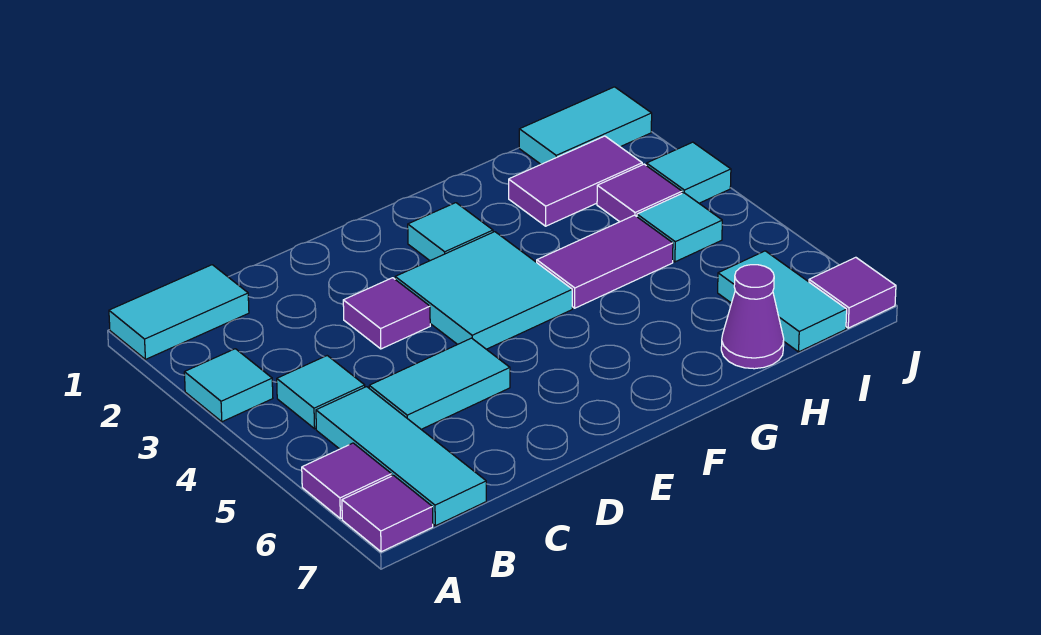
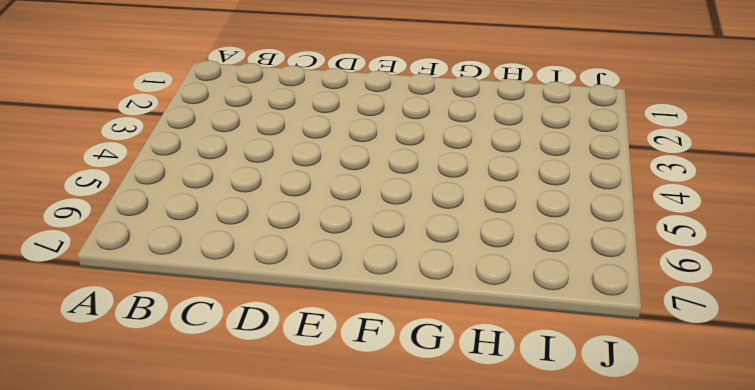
none -> cyan 1x2 tile [109,265,249,359]
none -> cyan 1x1 tile [184,349,273,422]
none -> purple 1x1 tile [302,443,392,519]

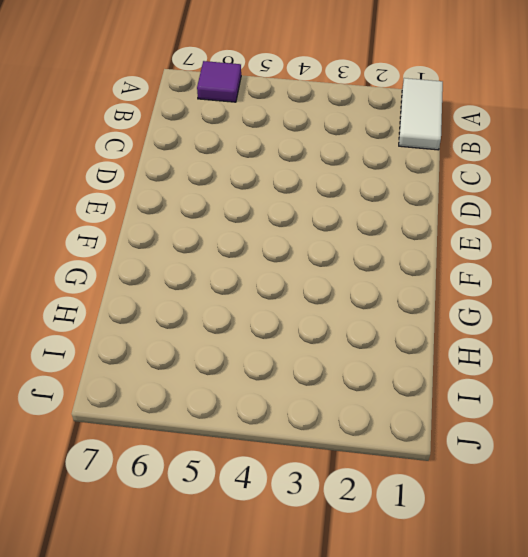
white 1x2 tile [399,78,443,150] -> cyan 1x2 tile [109,265,249,359]
none -> cyan 1x1 tile [184,349,273,422]
none -> purple 1x1 tile [342,475,433,552]
none -> cyan 1x1 tile [277,356,365,429]

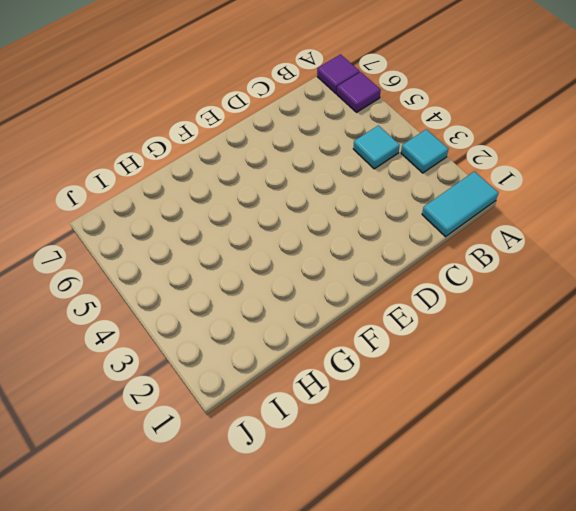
none -> cyan 1x3 tile [316,387,486,526]
none -> cyan 1x2 tile [369,338,510,429]
none -> purple 1x1 tile [343,278,430,349]

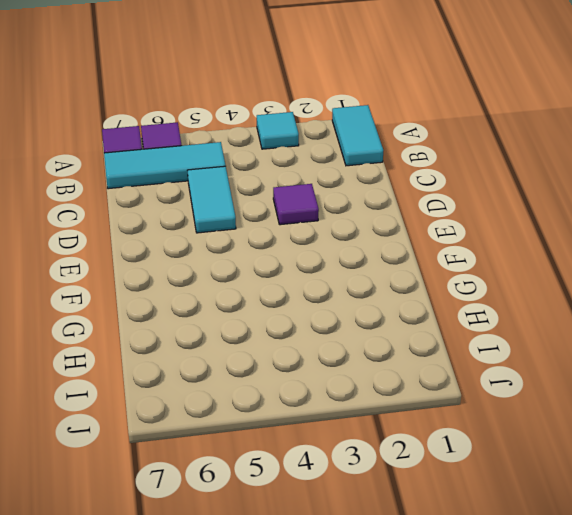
none -> cyan 1x1 tile [277,356,365,429]
none -> cyan 2x2 tile [395,232,572,349]
none -> cyan 1x1 tile [408,203,493,261]

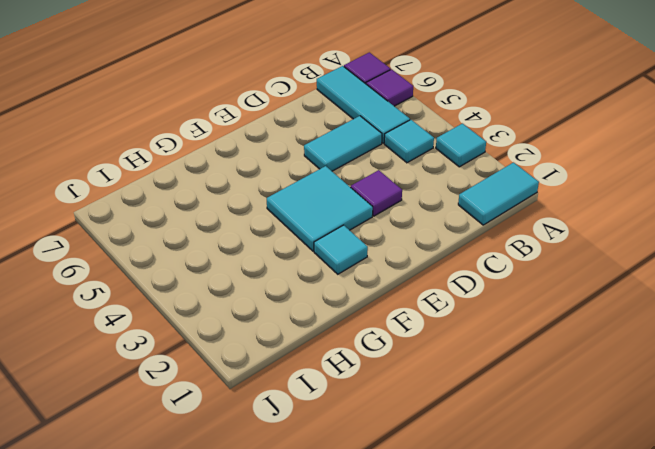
none -> purple 1x2 tile [537,215,673,308]
none -> purple 1x2 tile [509,136,642,226]
none -> purple 1x1 cone [721,265,784,369]

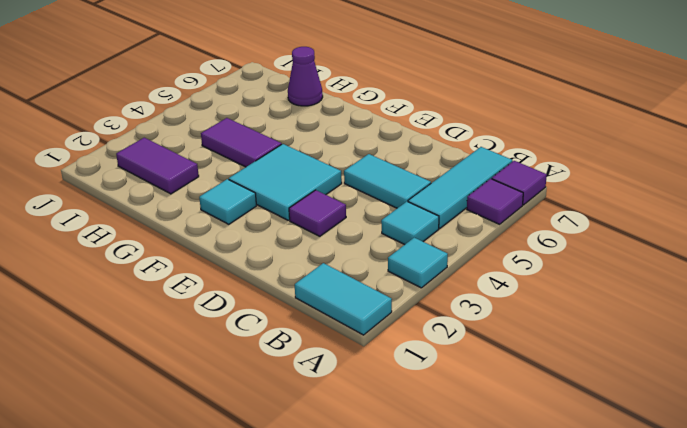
none -> cyan 1x2 tile [519,87,652,164]
none -> purple 1x1 tile [597,164,682,222]
none -> cyan 1x1 tile [637,193,722,262]

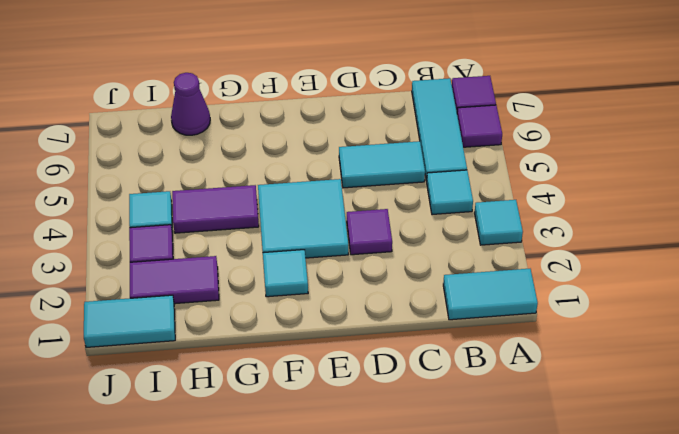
none -> cyan 1x2 tile [718,251,847,352]
none -> cyan 1x1 tile [646,142,731,203]
none -> purple 1x1 tile [809,257,896,328]

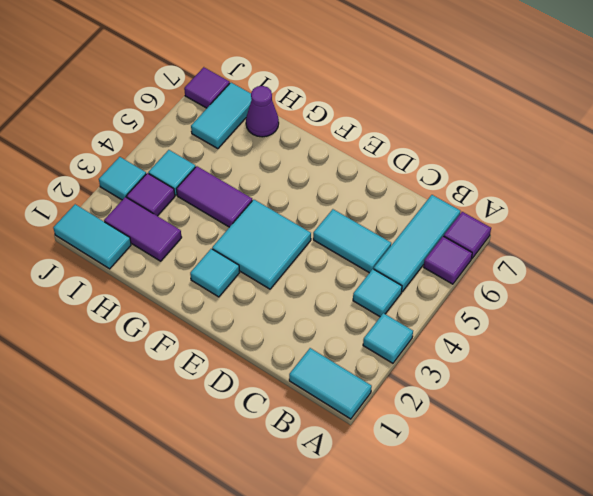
none -> purple 1x1 tile [343,278,430,349]

